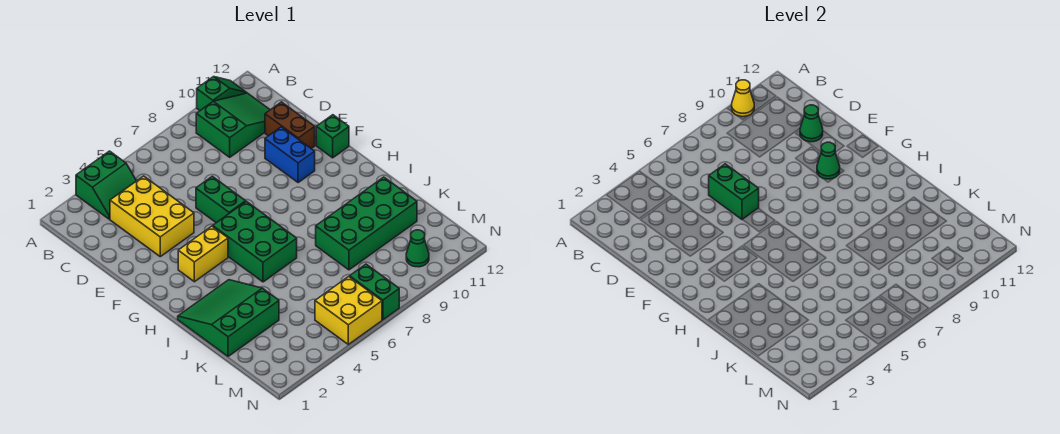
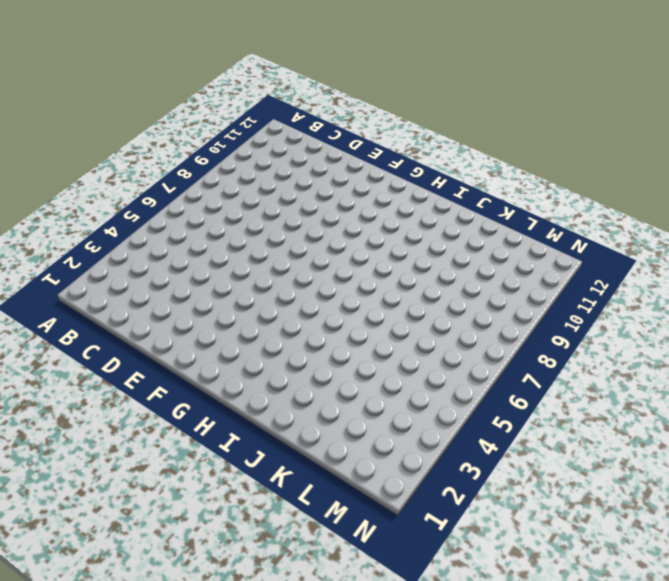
none -> green 2x2 slope [76,151,136,219]
none -> green 1x2 slope [197,77,247,110]
none -> green 2x3 slope [196,93,270,157]

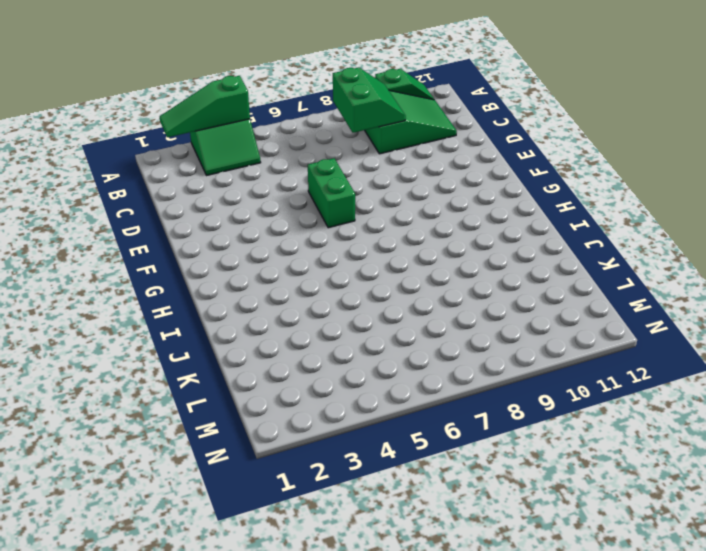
green 1x3 slope [160,76,250,137] -> none
green 2x2 slope [333,67,406,133] -> none
none -> yellow 2x3 brick [110,176,194,257]
none -> brown 1x2 brick [265,102,315,149]
none -> blue 1x2 brick [265,127,315,183]

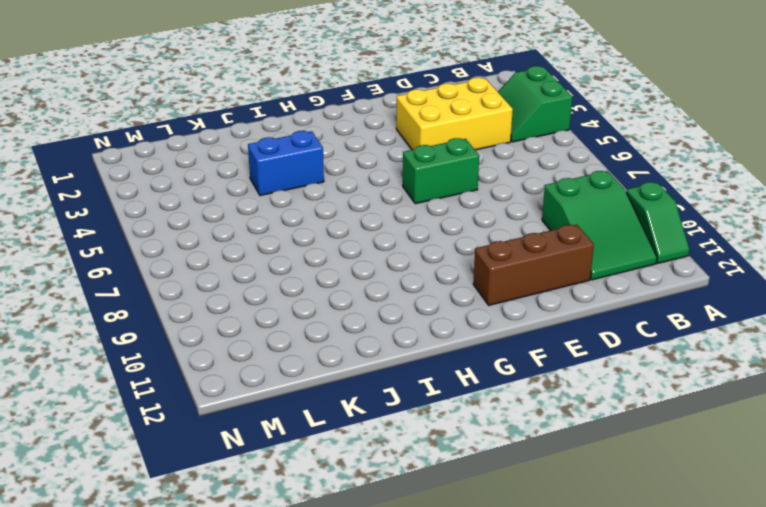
brown 1x3 brick [473,224,594,305] -> brown 1x2 brick [265,102,315,149]
blue 1x2 brick [248,131,324,196] -> blue 1x2 brick moved to [265,127,315,183]
none -> green 1x1 brick [316,115,349,158]
none -> yellow 1x2 brick [178,226,228,282]
none -> green 2x3 brick [213,201,297,282]

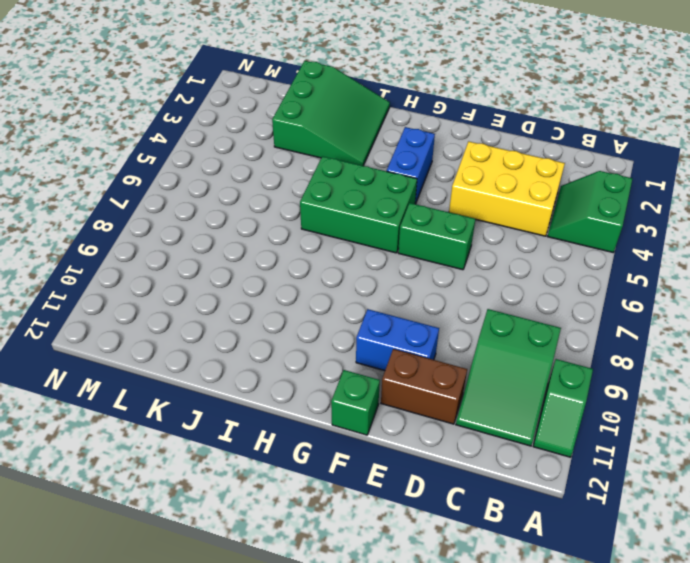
blue 1x2 brick [387,127,435,204] -> yellow 1x2 brick [178,226,228,282]
none -> green 2x4 brick [316,177,417,270]
none -> yellow 2x2 brick [315,277,382,344]
none -> green 1x2 brick [350,264,399,320]

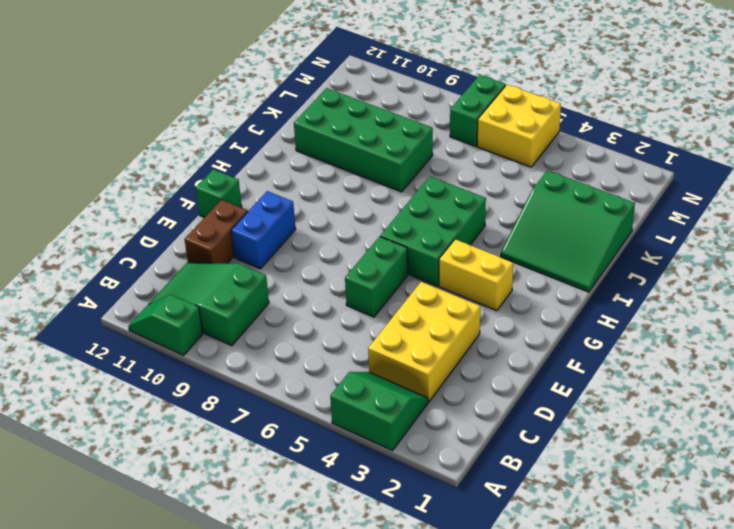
none -> green 1x1 cone [406,230,429,267]
none -> yellow 1x1 cone [732,80,754,117]
none -> green 1x2 brick [709,164,759,219]

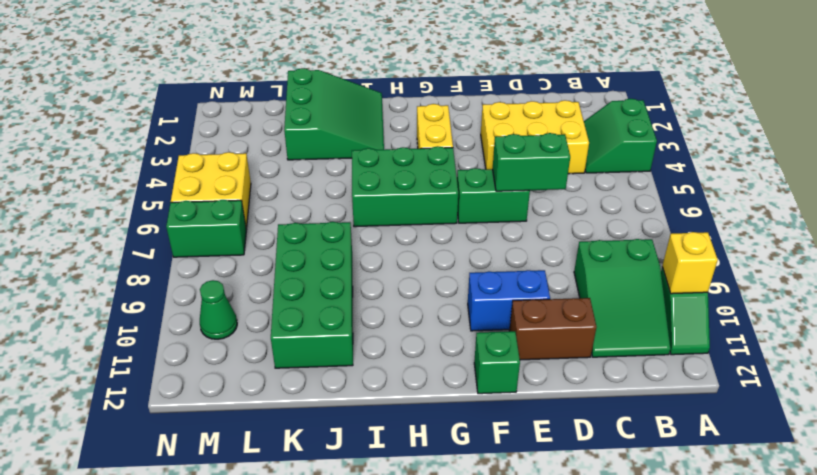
yellow 1x1 brick [662,232,718,294] -> yellow 1x1 cone [732,80,754,117]
none -> green 1x1 cone [800,105,823,142]
none -> green 1x1 cone [817,142,840,179]

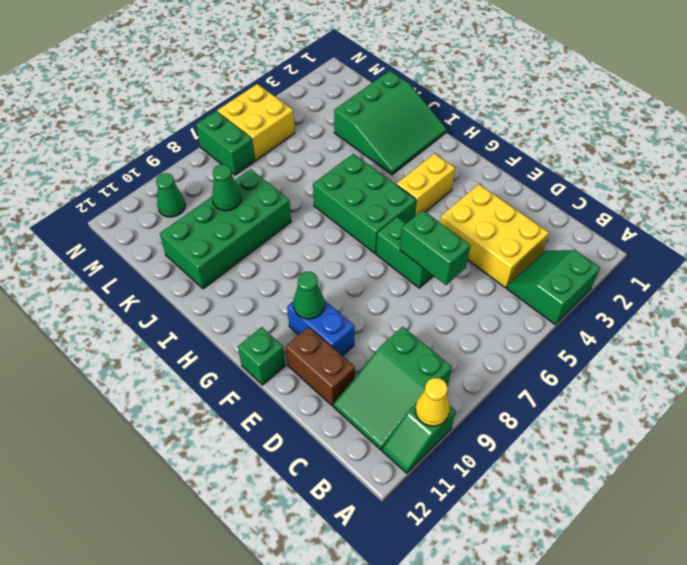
green 1x1 cone [212,165,241,211] -> green 1x1 cone moved to [800,105,823,142]

